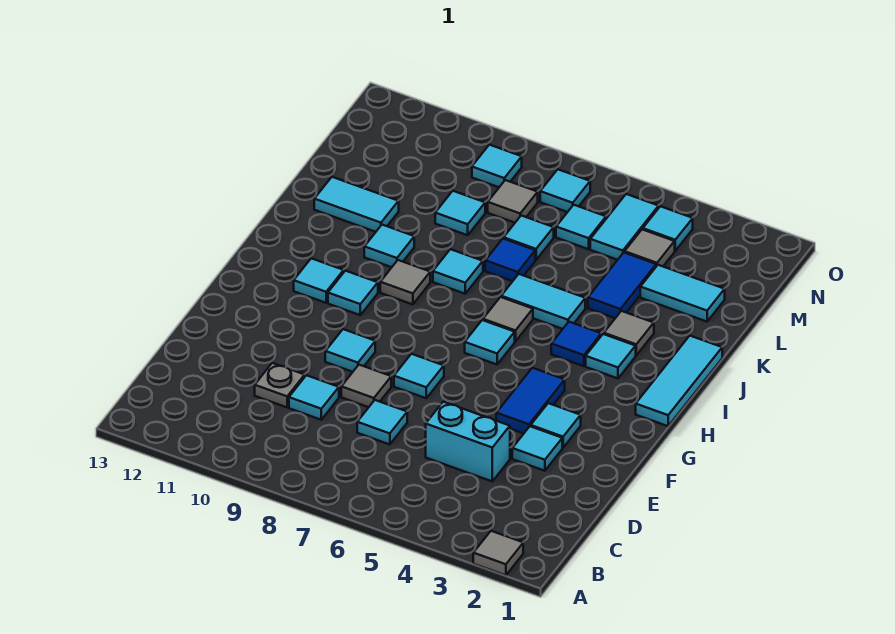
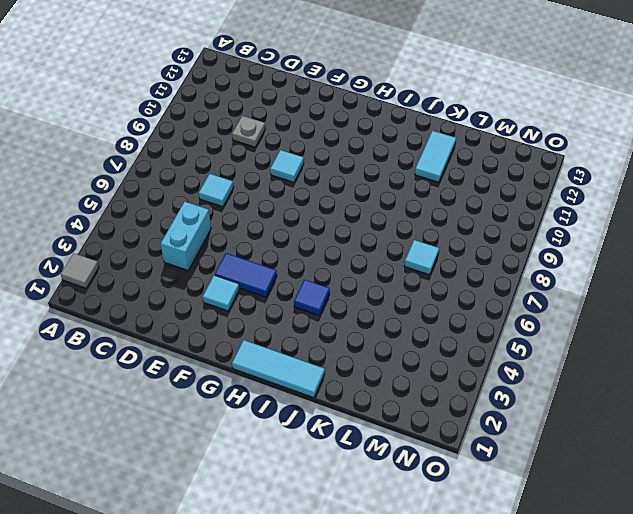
none -> cyan 1x1 tile [289,375,339,420]
none -> cyan 1x1 tile [512,426,562,471]
none -> grey 1x1 tile [341,365,391,407]
none -> cyan 1x1 tile [394,354,444,398]

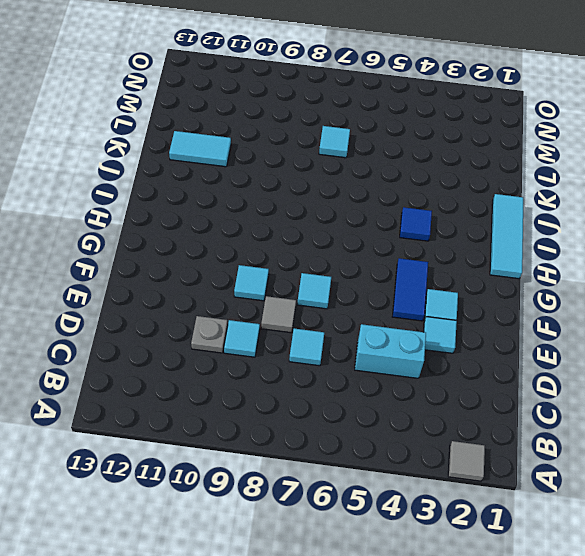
none -> cyan 1x1 tile [465,320,515,364]
none -> cyan 1x1 tile [328,271,378,315]
none -> cyan 1x1 tile [294,258,344,303]
none -> cyan 1x1 tile [586,334,636,378]

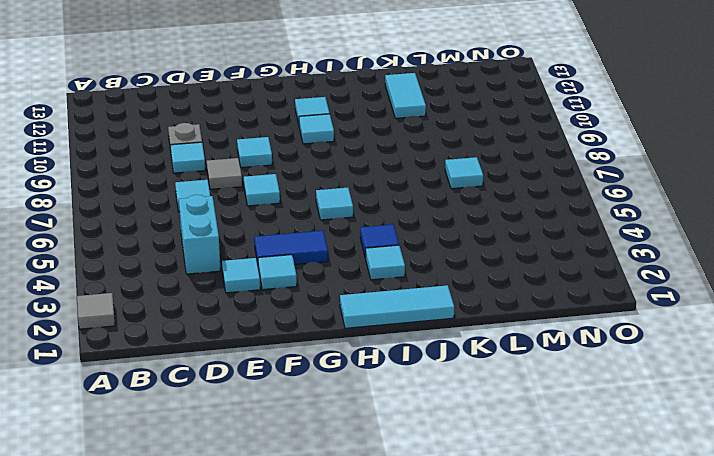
none -> grey 1x1 tile [483,297,533,342]
none -> grey 1x1 tile [380,260,430,305]
none -> grey 1x1 tile [604,311,654,355]
none -> cyan 1x2 tile [501,274,585,329]

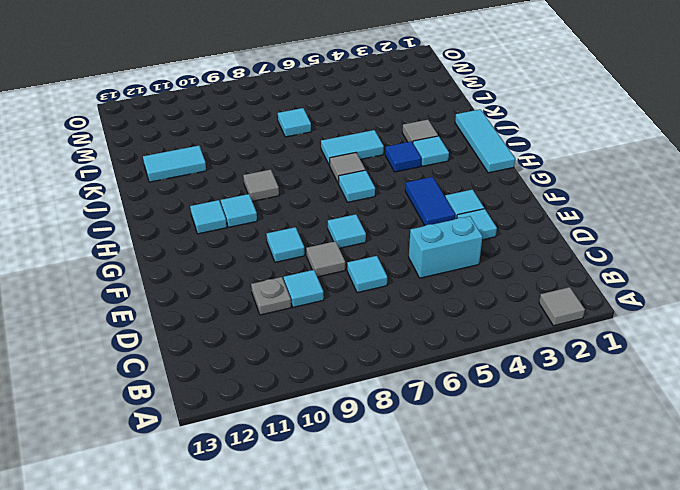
none -> cyan 1x1 tile [433,249,483,294]
none -> cyan 1x1 tile [364,225,414,267]
none -> blue 1x2 tile [588,253,656,318]
none -> blue 1x1 tile [485,239,535,281]

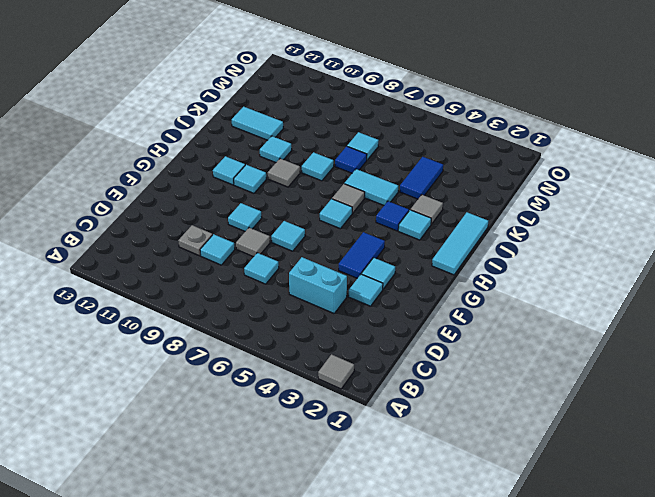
none -> cyan 1x2 tile [640,265,725,322]
none -> cyan 1x1 tile [435,191,485,235]
none -> grey 1x1 tile [625,229,675,266]
none -> cyan 1x2 tile [590,194,659,260]

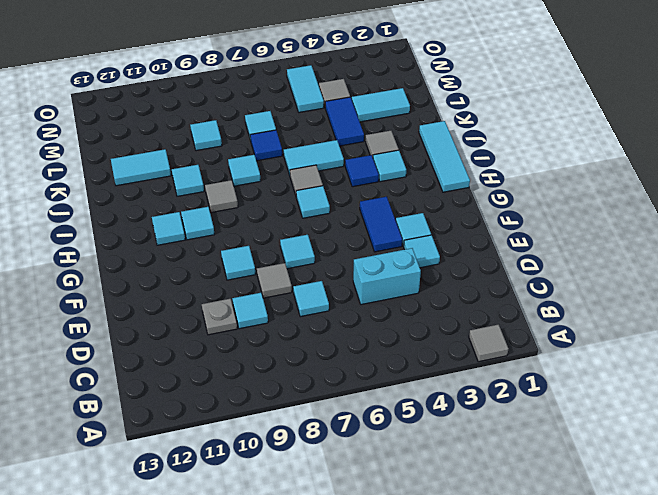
none -> cyan 1x1 tile [556,205,606,249]
none -> grey 1x1 tile [488,180,538,223]
none -> cyan 1x1 tile [643,206,693,251]
none -> cyan 1x1 tile [540,170,590,212]

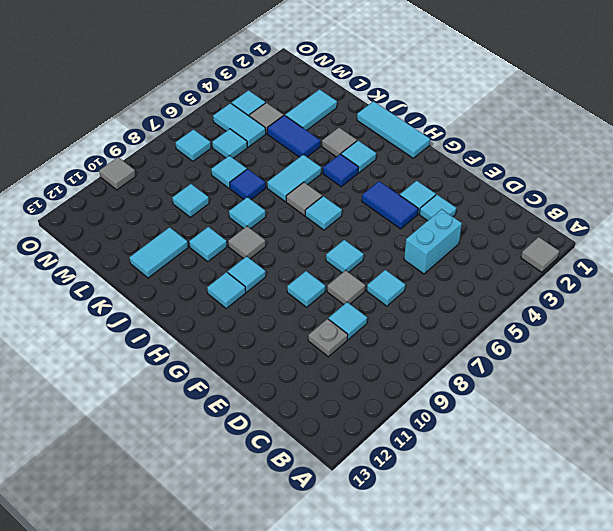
grey 1x1 tile [99,157,136,190] -> grey 1x1 tile moved to [488,180,538,223]
none -> cyan 1x1 tile [472,145,522,187]

